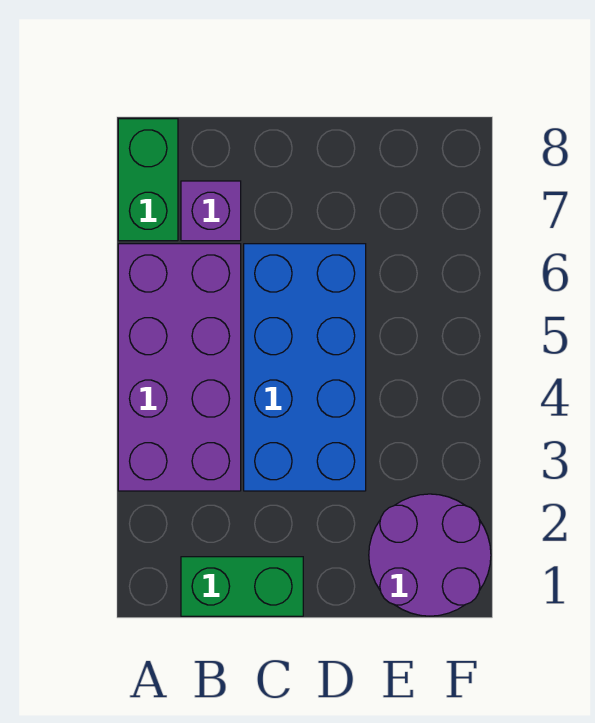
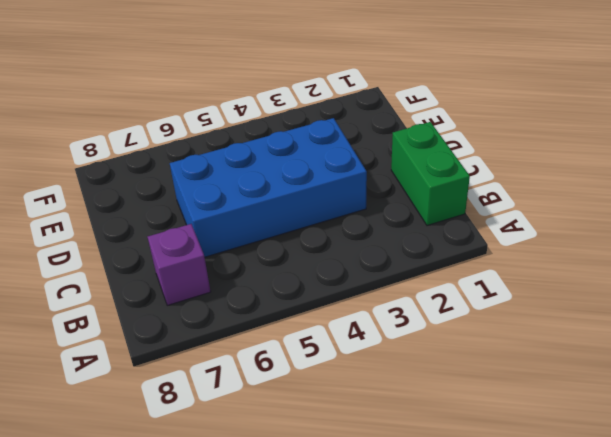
none -> purple 2x4 brick [118,244,241,491]
none -> green 1x2 brick [118,119,178,241]

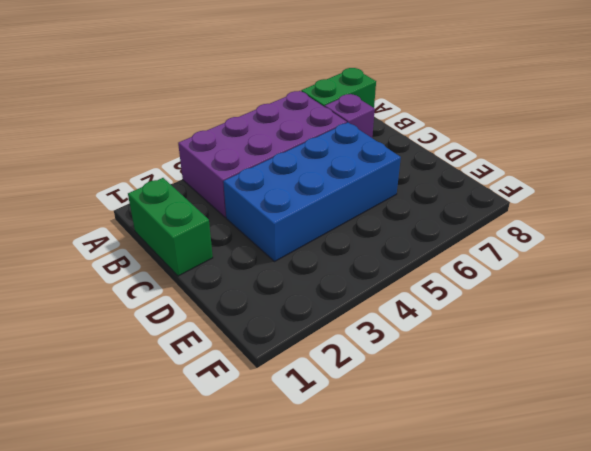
none -> purple 2x2 round brick [369,494,491,616]

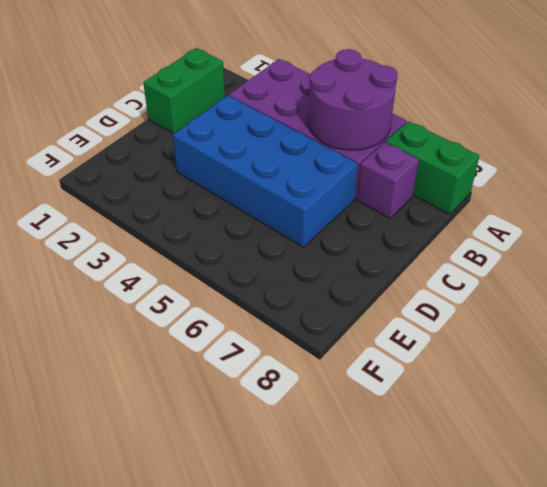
purple 2x2 round brick [309,49,398,150] -> purple 2x2 round brick moved to [369,494,491,616]

